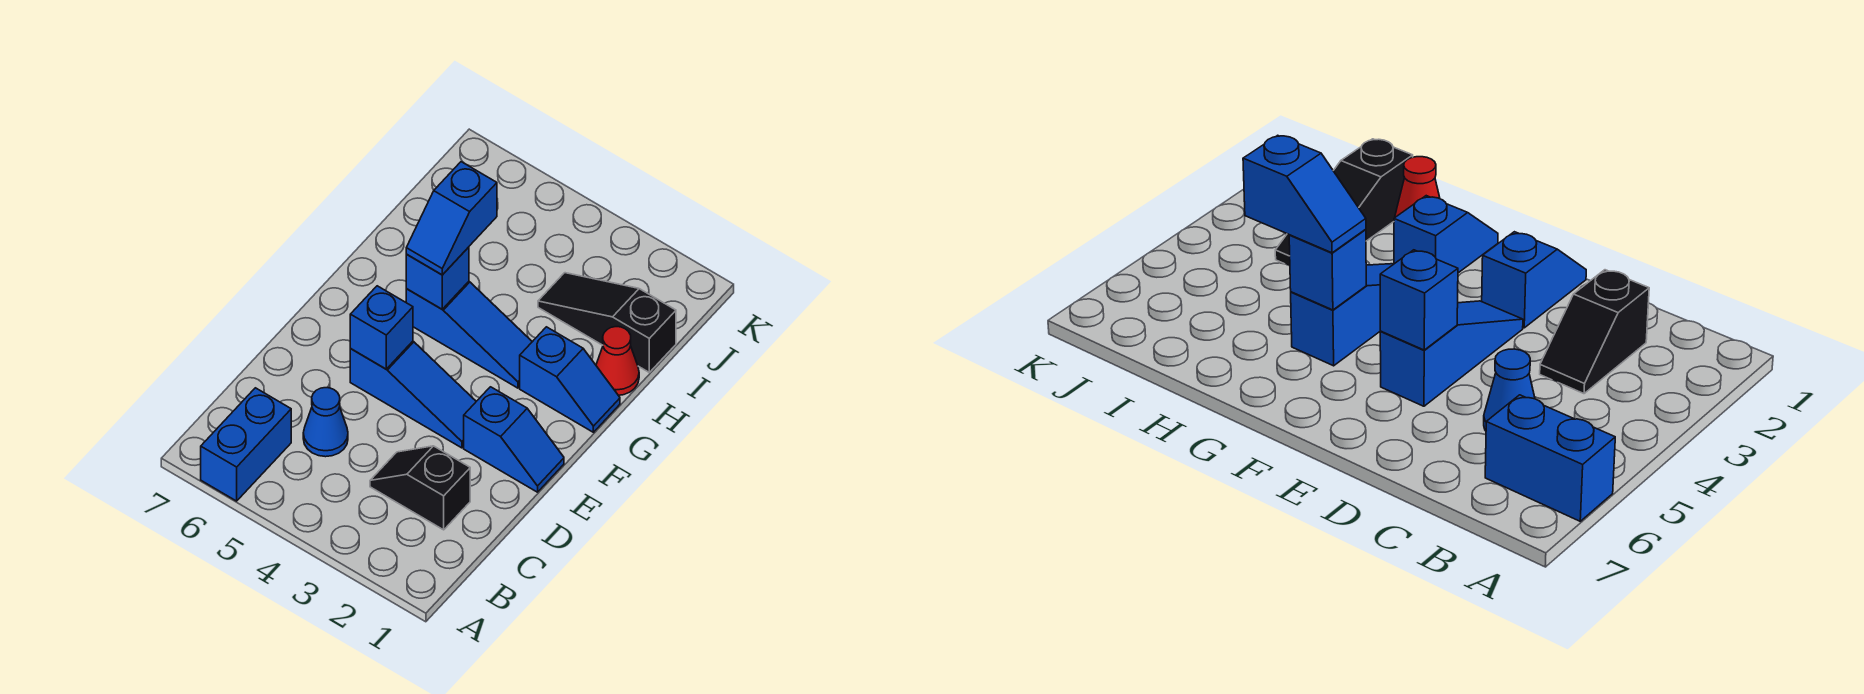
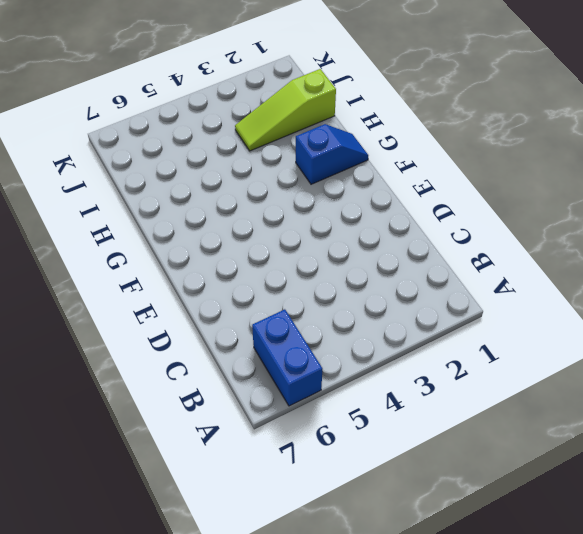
lime 1x3 slope [235,69,336,151] -> black 1x3 slope [538,273,676,372]
none -> black 1x2 slope [370,446,470,530]
none -> blue 1x1 cone [303,388,348,457]
none -> blue 1x2 slope [464,387,564,492]

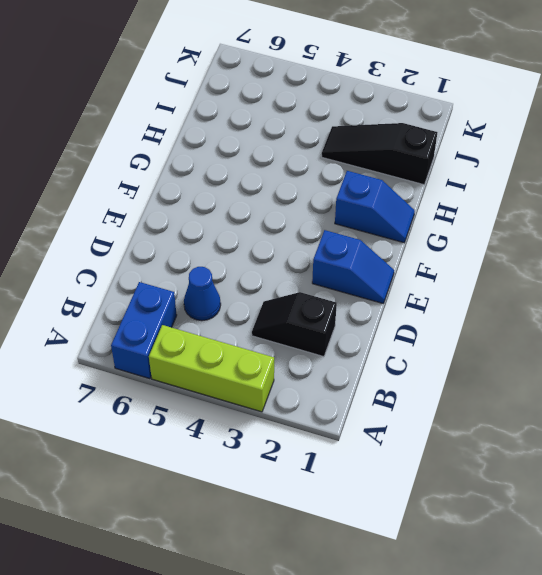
lime 1x3 brick [149,325,274,412] -> none
none -> blue 1x3 slope [350,341,476,448]
none -> blue 1x3 slope [406,282,532,388]
none -> red 1x1 cone [596,327,639,395]

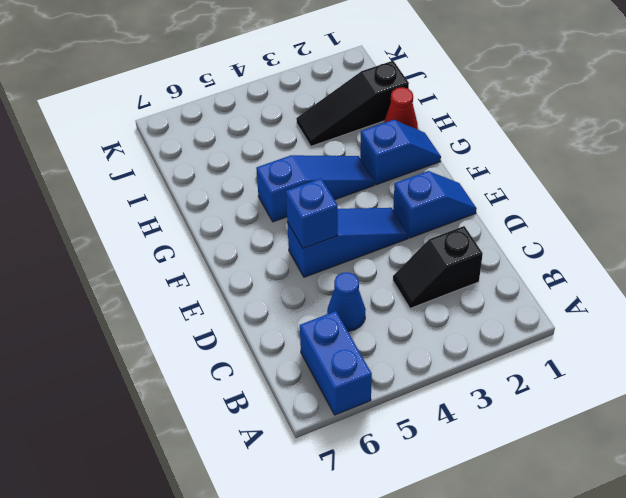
none -> blue 1x1 brick [406,247,469,309]
none -> blue 1x2 slope [406,162,497,275]

